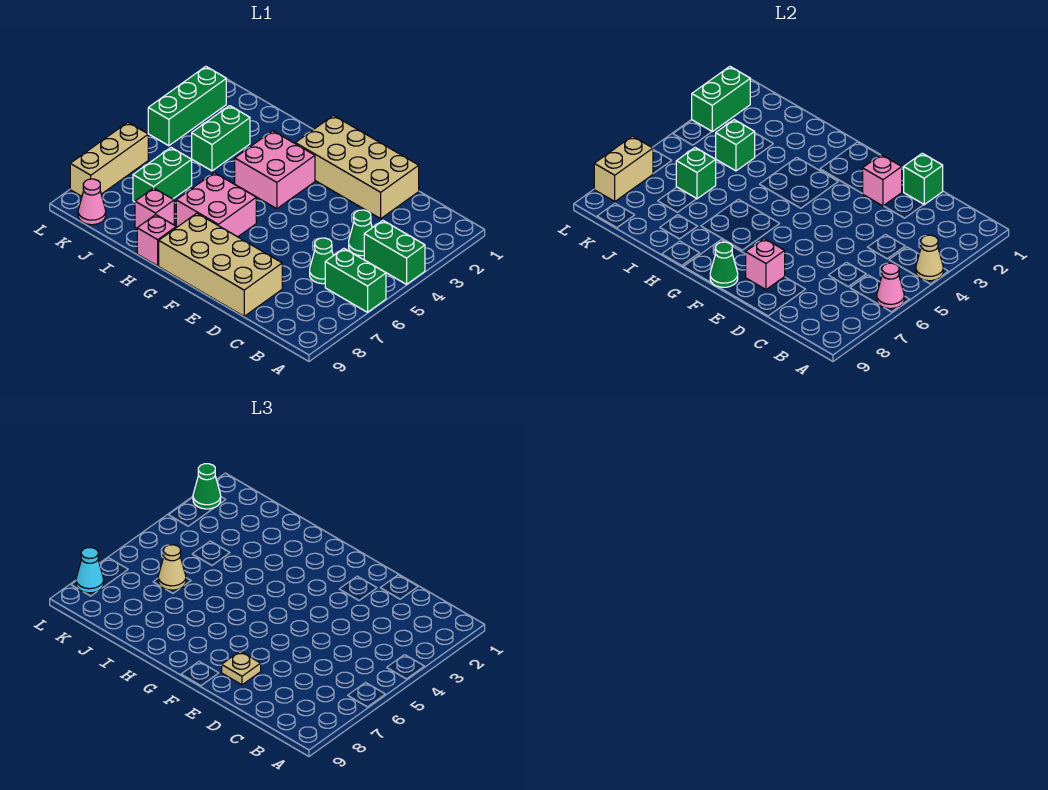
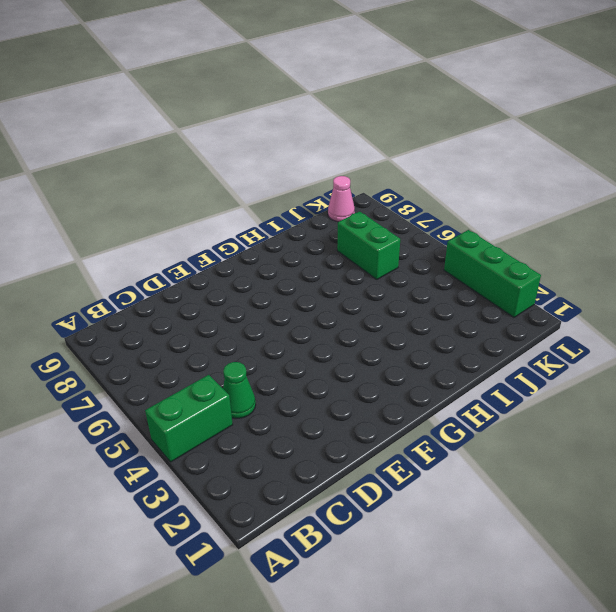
none -> green 1x2 brick [325,249,386,312]
none -> green 1x1 cone [310,238,333,284]
none -> tan 2x4 brick [295,116,419,219]

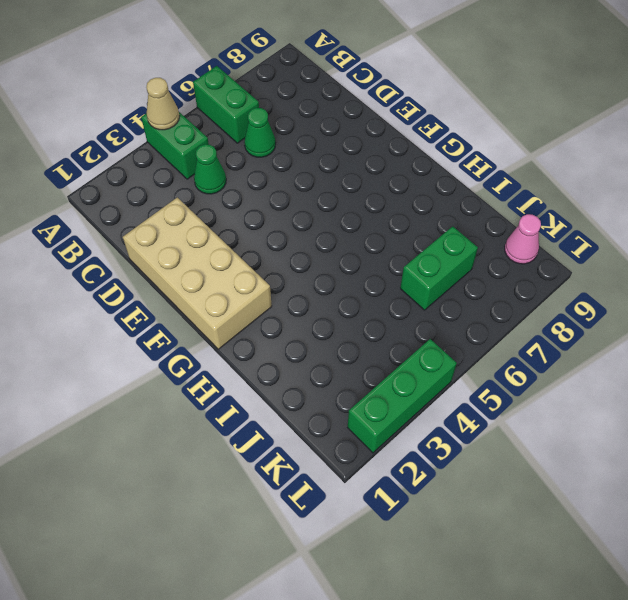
none -> tan 2x4 brick [159,213,282,316]
none -> pink 2x2 brick [235,131,315,209]
none -> pink 2x2 brick [176,173,256,237]

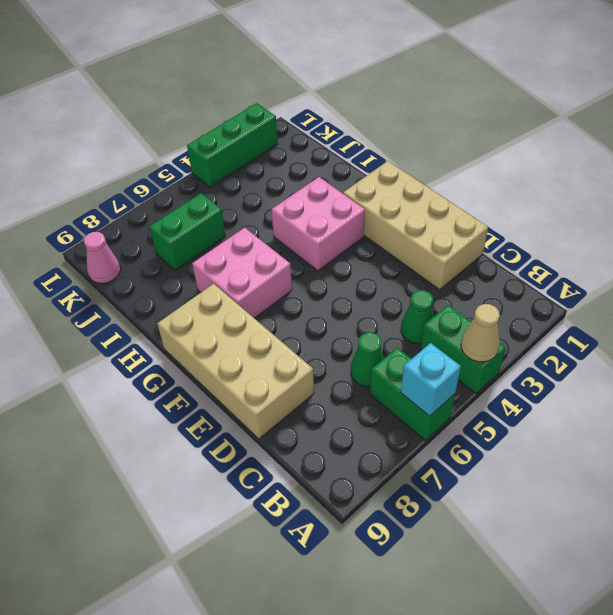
cyan 1x1 brick [401,343,461,416] -> pink 1x1 cone [877,263,904,309]
none -> pink 1x1 brick [137,215,176,266]
none -> pink 1x1 brick [135,188,174,228]
none -> green 1x2 brick [192,106,250,171]

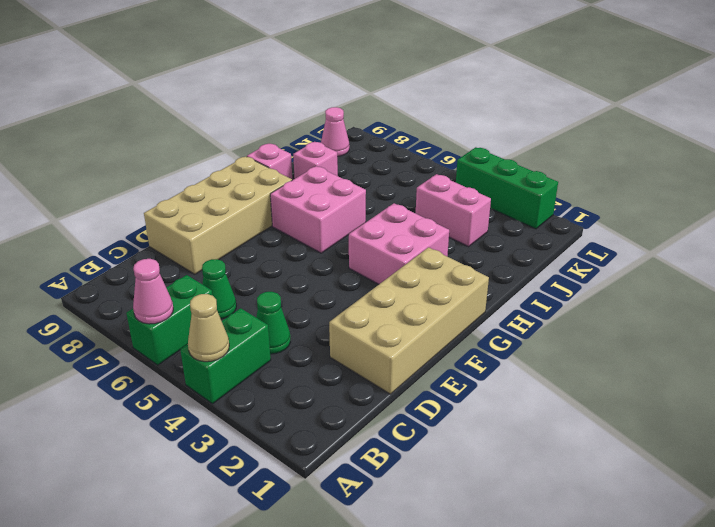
pink 1x2 brick [416,174,491,247] -> green 1x2 brick [192,106,250,171]
none -> green 1x2 brick [133,148,192,202]
none -> tan 1x3 brick [70,122,148,196]
none -> green 1x1 brick [904,153,943,205]

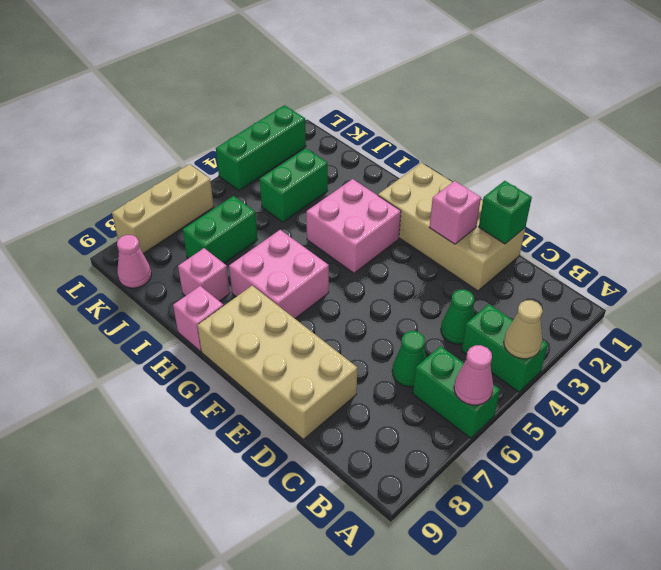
none -> pink 1x1 brick [746,239,785,290]
none -> green 1x1 cone [710,242,738,287]
none -> green 1x1 brick [716,120,755,171]

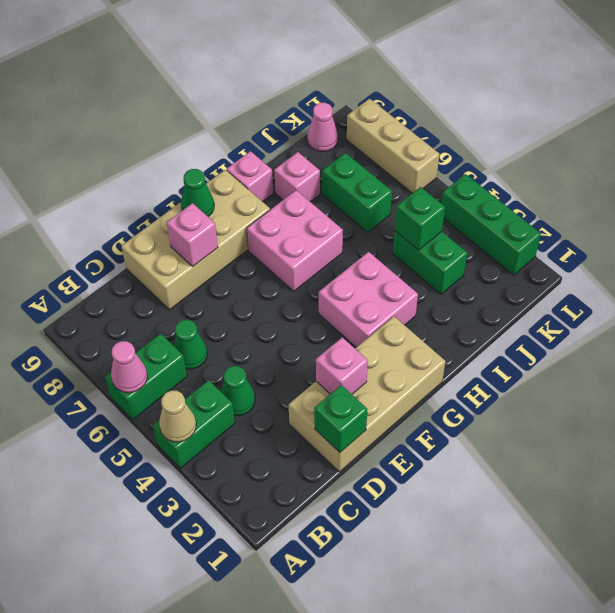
none -> green 1x1 brick [676,148,716,199]
none -> green 1x2 brick [692,67,750,132]
none -> tan 1x2 brick [594,136,653,201]

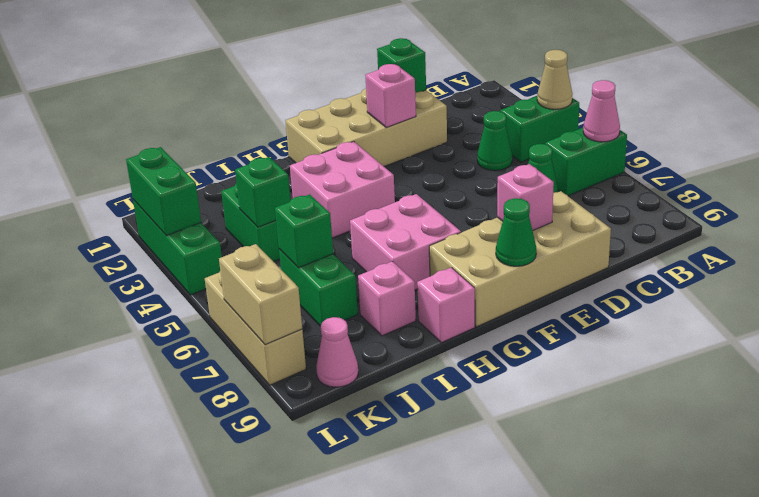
none -> tan 1x1 plate [222,651,261,685]
none -> tan 1x1 cone [158,545,186,590]
none -> green 1x1 cone [193,464,221,509]

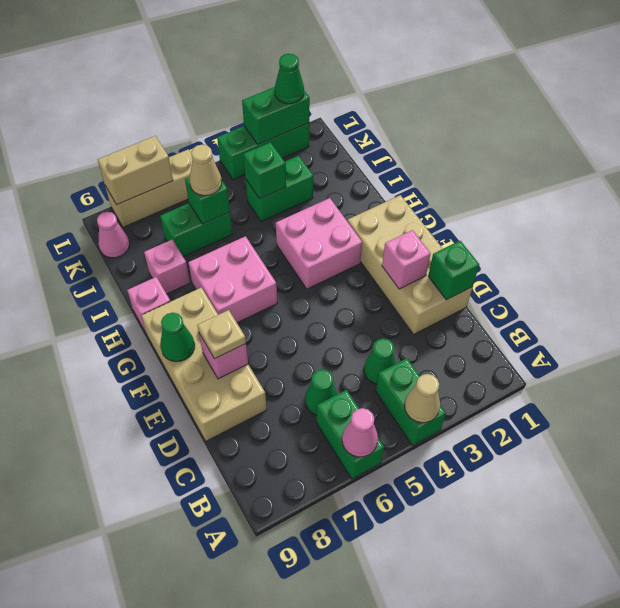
none -> cyan 1x1 cone [76,548,104,593]

